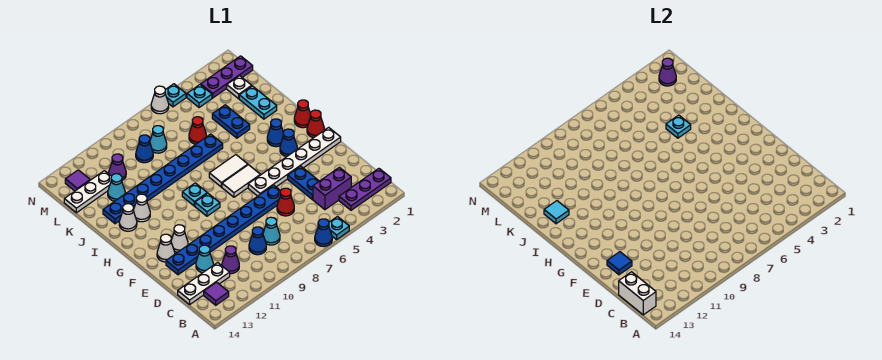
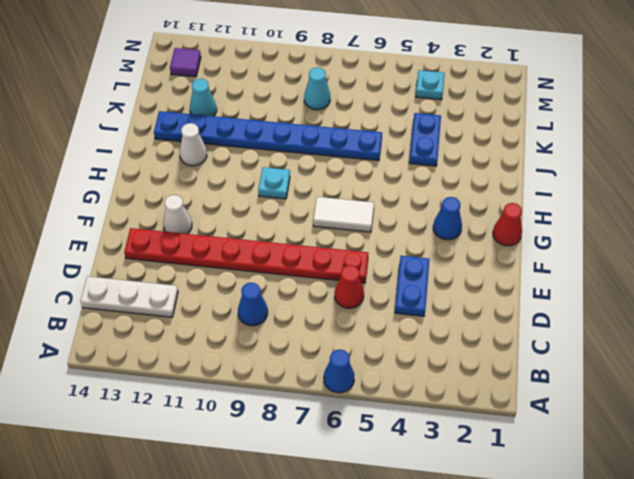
red 1x8 plate [124,228,368,283] -> blue 1x8 plate [166,185,280,275]
none -> cyan 1x1 plate [329,217,349,239]
none -> purple 1x3 plate [339,169,391,210]
none -> purple 1x1 tile [204,282,229,305]
none -> purple 1x2 brick [313,167,351,210]

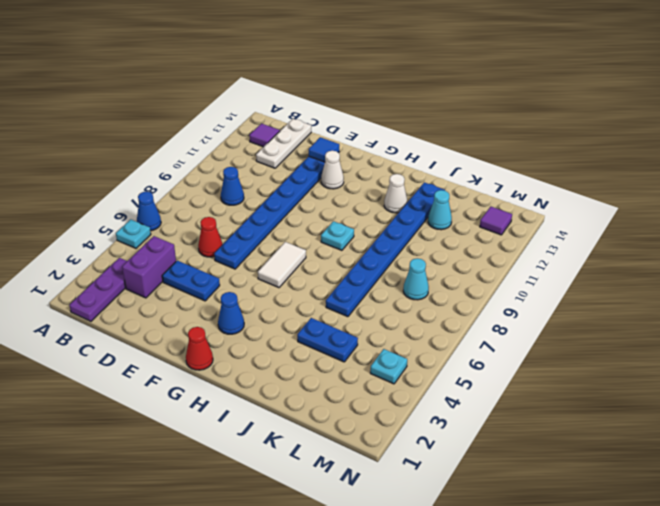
none -> cyan 1x1 cone [263,217,280,245]
none -> purple 1x1 cone [222,246,239,274]
none -> cyan 1x1 cone [196,245,213,273]
none -> white 1x6 plate [248,127,341,196]

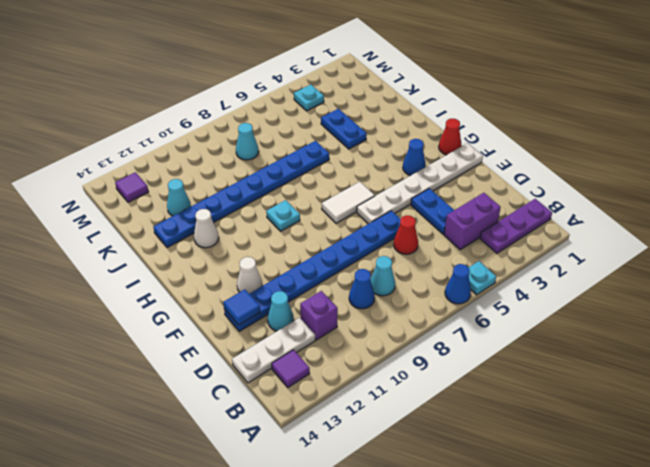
purple 1x1 brick [300,291,338,340] -> purple 1x1 cone [222,246,239,274]
none -> white 1x1 cone [157,234,175,262]
none -> cyan 1x1 plate [195,193,220,216]
none -> red 1x1 cone [294,100,310,128]
none -> blue 1x1 cone [267,119,283,147]

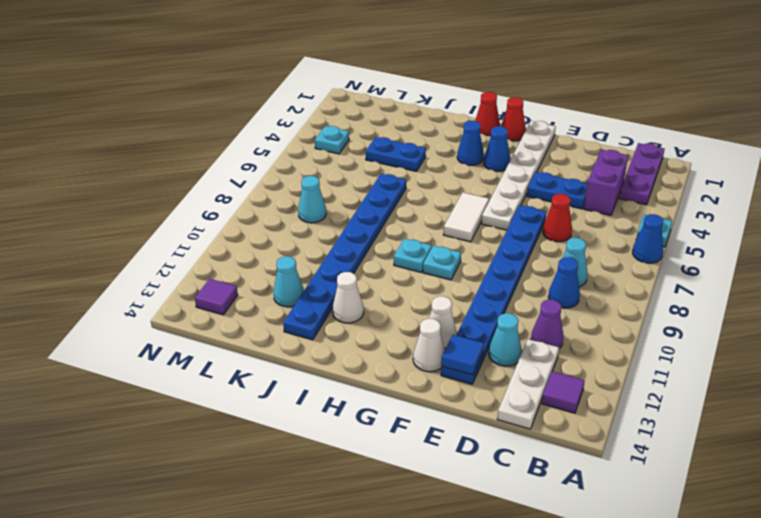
none -> white 1x2 tile [209,155,248,187]
none -> white 1x1 cone [119,204,137,231]
none -> cyan 1x2 plate [239,86,277,119]
none -> red 1x1 cone [189,117,206,144]

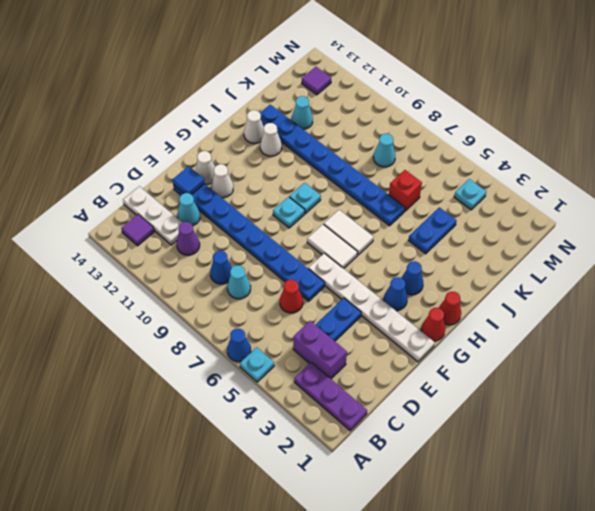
red 1x1 brick [389,170,422,211] -> red 1x1 cone [189,117,206,144]
none -> cyan 1x2 plate [239,86,277,119]
none -> white 1x1 plate [227,76,252,99]
none -> blue 1x1 cone [136,135,153,163]
none -> purple 1x1 cone [109,154,126,180]

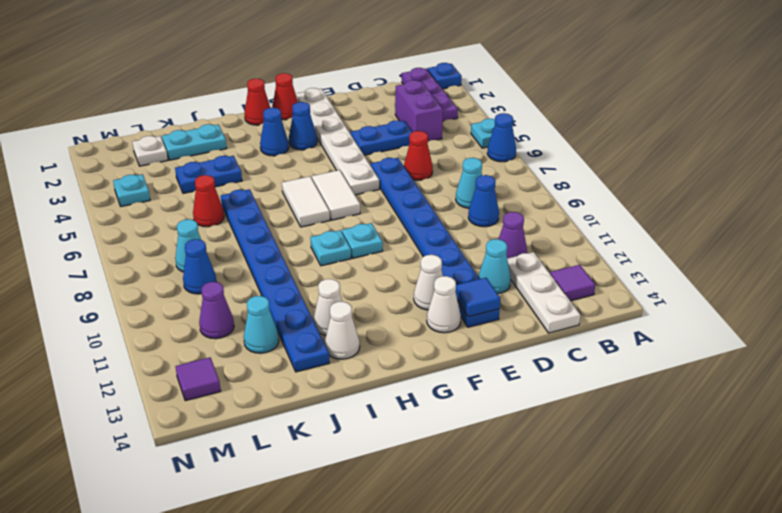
blue 1x1 plate [427,63,462,89] -> none
none -> white 1x3 plate [64,171,111,213]
none -> purple 1x3 plate [201,56,253,98]
none -> cyan 1x1 plate [165,84,186,107]
none -> white 1x1 cone [151,86,169,114]

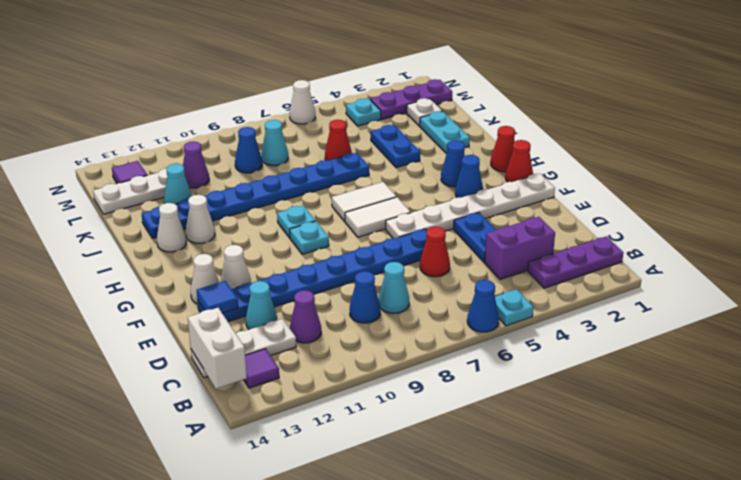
none -> cyan 1x1 plate [165,84,186,107]
none -> cyan 1x1 plate [666,115,691,138]
none -> cyan 1x1 tile [544,201,569,224]
none -> purple 1x1 cone [659,58,676,86]

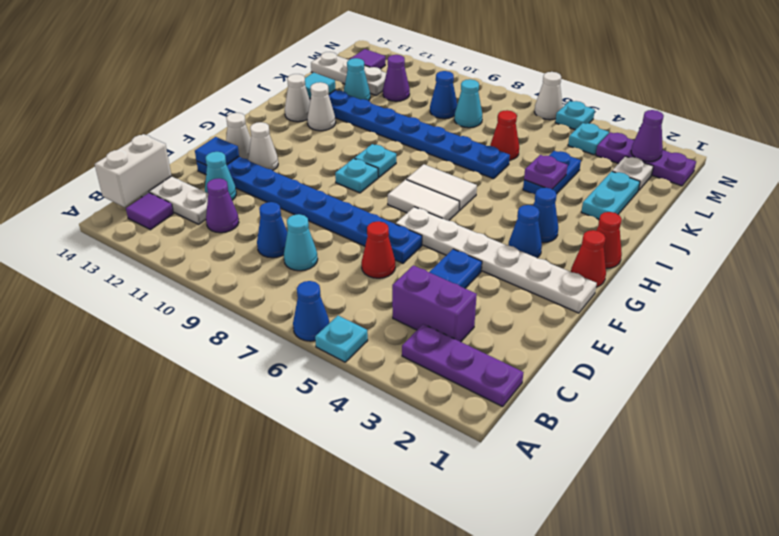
purple 1x1 plate [524,155,568,189] -> cyan 1x1 plate [666,115,691,138]

